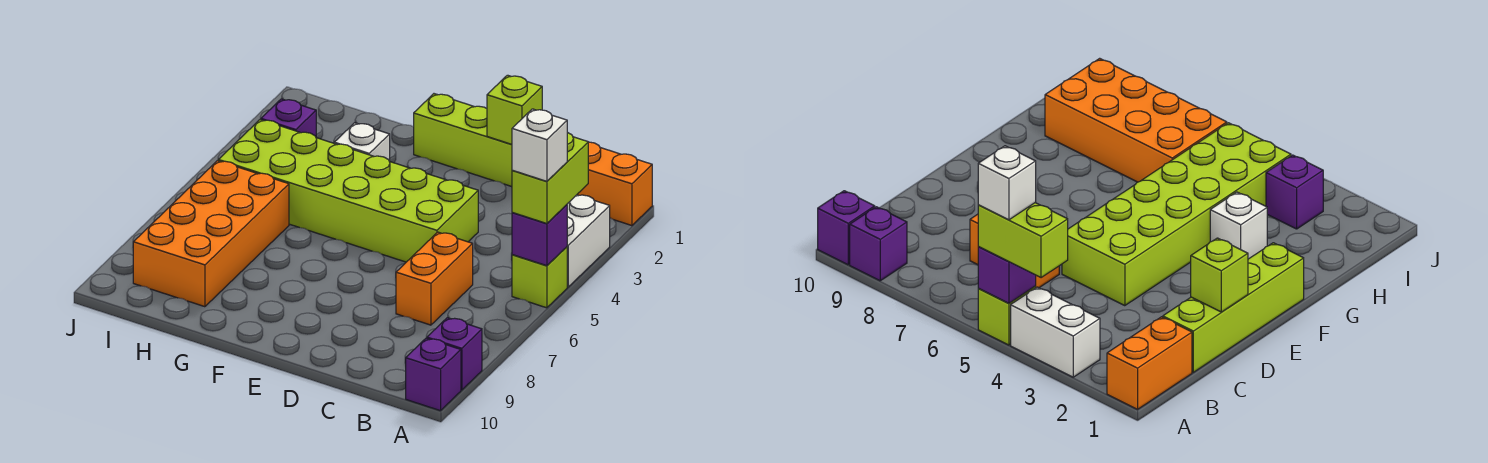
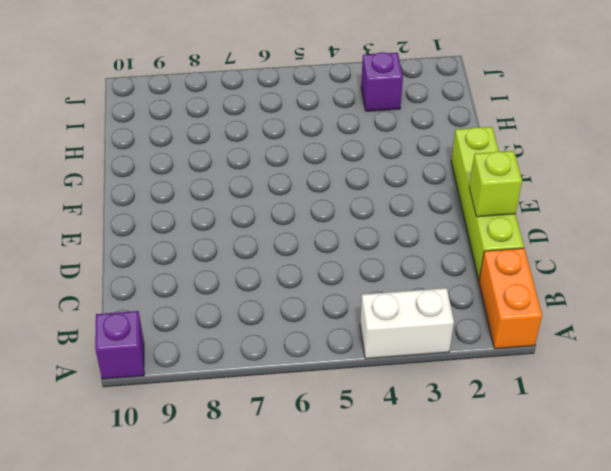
none -> lime 1x1 brick [512,247,567,308]
none -> purple 1x1 brick [427,318,482,390]
none -> orange 1x2 brick [396,232,473,325]

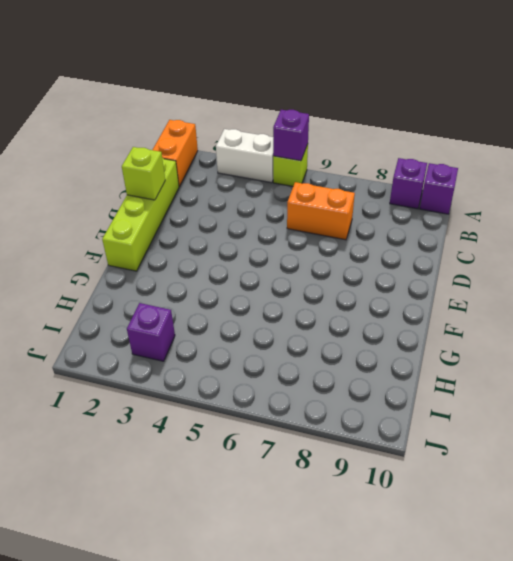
none -> lime 2x6 brick [218,120,478,262]
none -> white 1x1 brick [334,123,390,161]
none -> orange 2x4 brick [133,161,289,307]

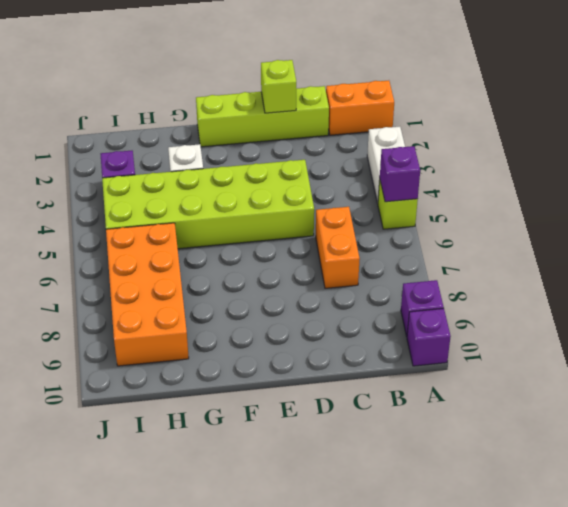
none -> lime 1x2 brick [512,132,588,224]
none -> white 1x1 brick [512,109,567,181]

